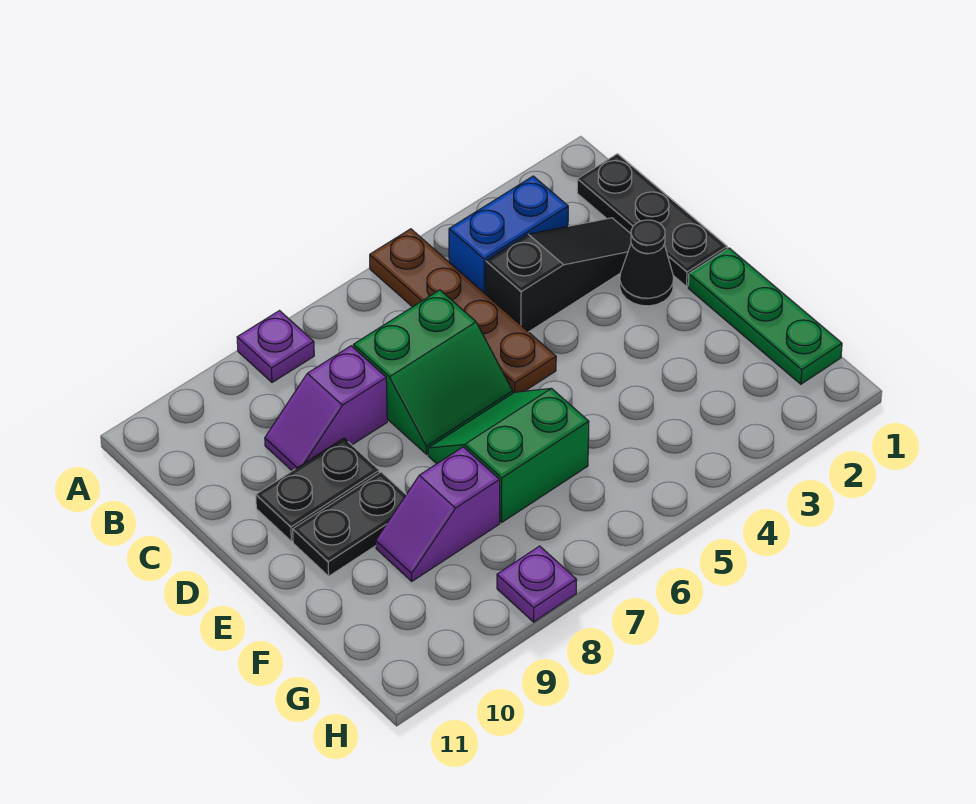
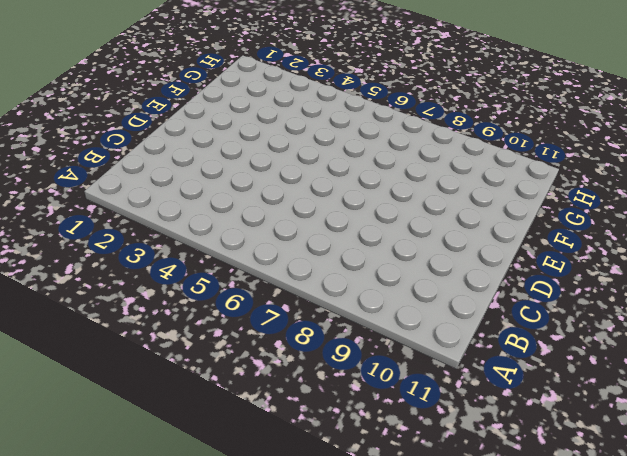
none -> brown 1x4 plate [370,229,556,393]
none -> purple 1x1 plate [237,311,314,382]
none -> black 1x3 plate [577,154,727,287]

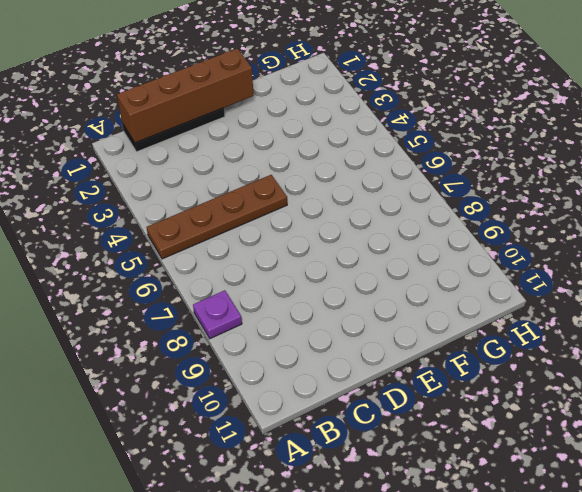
brown 1x4 brick [117,49,253,143] -> none
none -> blue 1x2 brick [449,176,568,294]
none -> black 1x3 slope [486,218,631,332]
none -> green 2x2 slope [353,290,513,454]

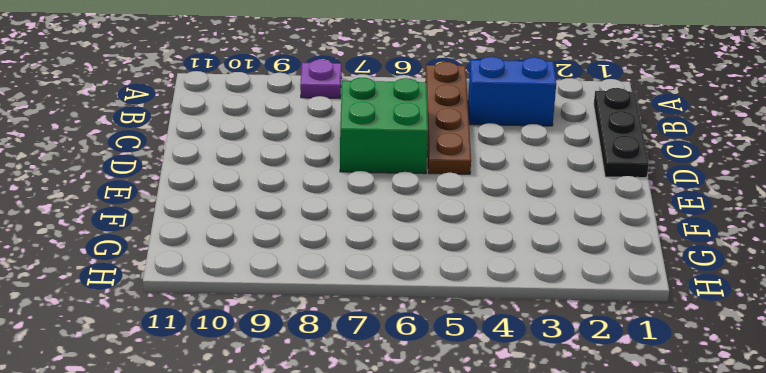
green 2x2 brick [340,78,428,174] -> green 2x2 slope [353,290,513,454]
none -> black 1x3 slope [486,218,631,332]
none -> purple 1x2 slope [265,346,387,471]
none -> black 1x1 cone [620,220,673,306]

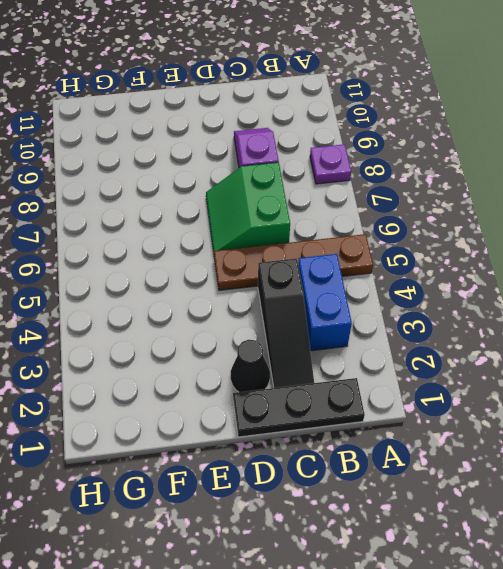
none -> black 1x2 plate [256,438,379,541]
none -> green 1x3 plate [688,248,842,384]
none -> green 2x2 slope [428,388,589,522]

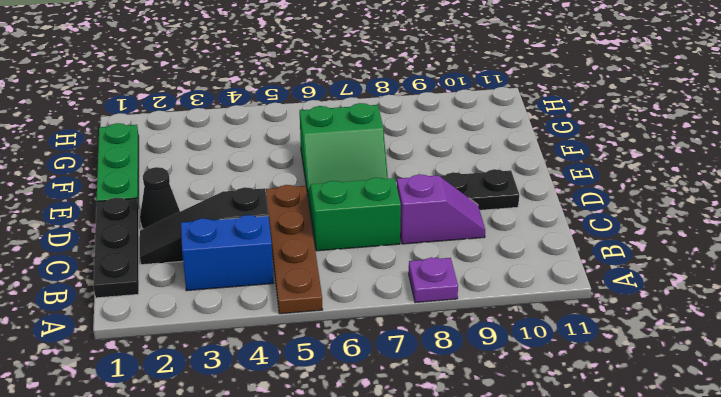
none -> black 1x2 plate [293,472,406,576]
none -> purple 1x2 slope [376,447,500,581]
none -> purple 1x1 plate [497,546,577,622]

